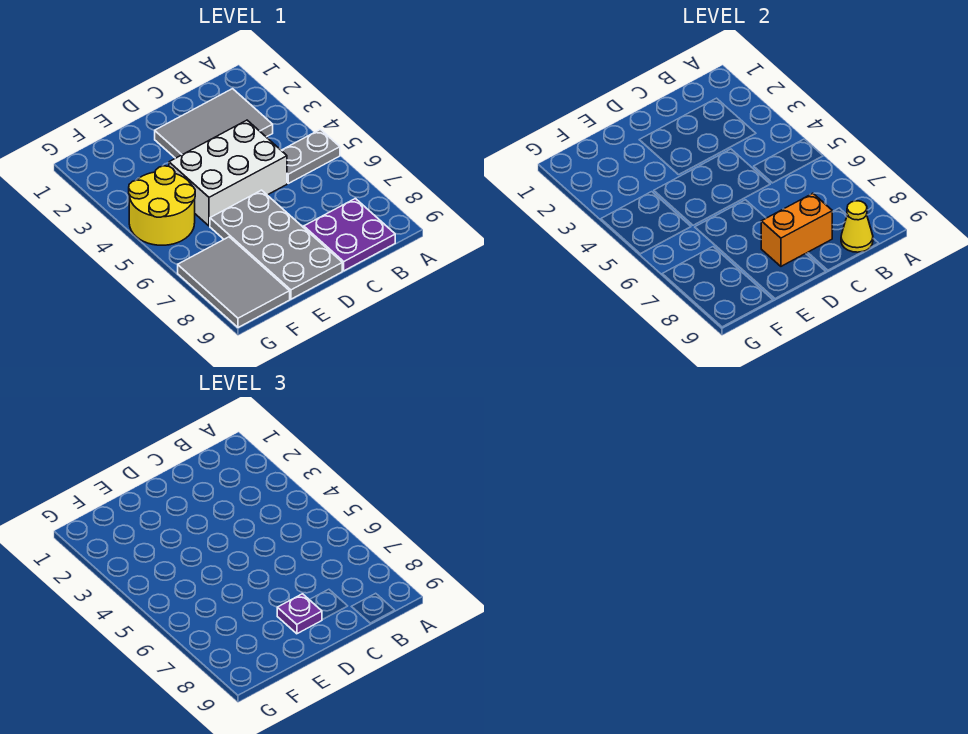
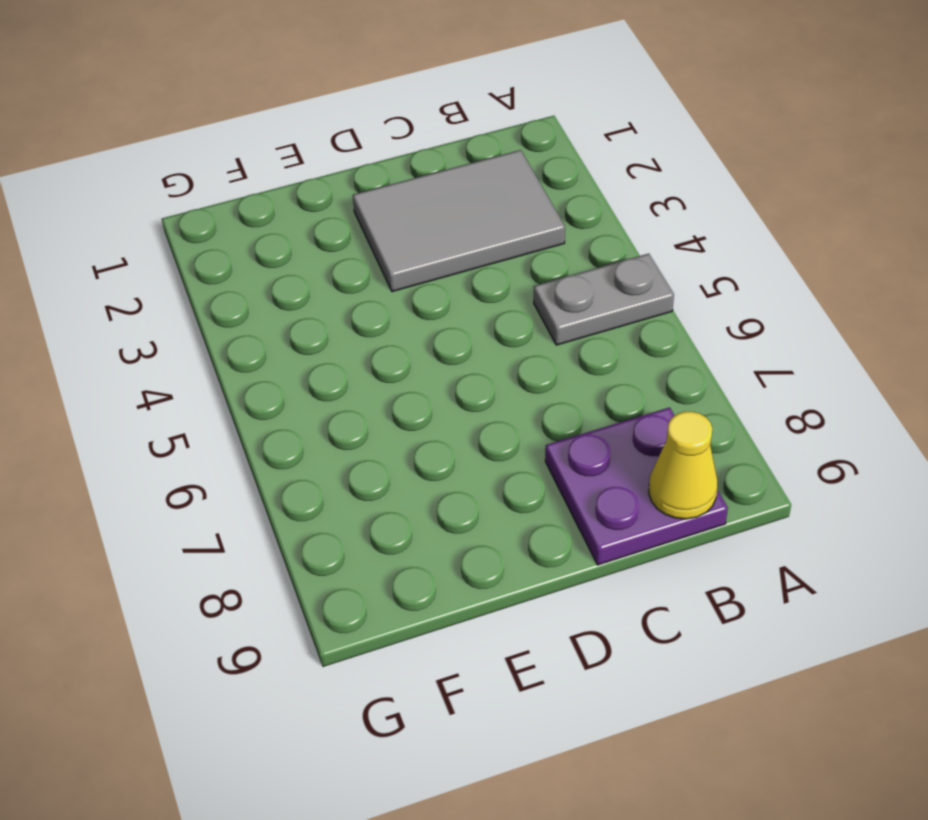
none -> white 2x3 brick [169,120,287,226]
none -> grey 2x4 plate [210,190,342,299]

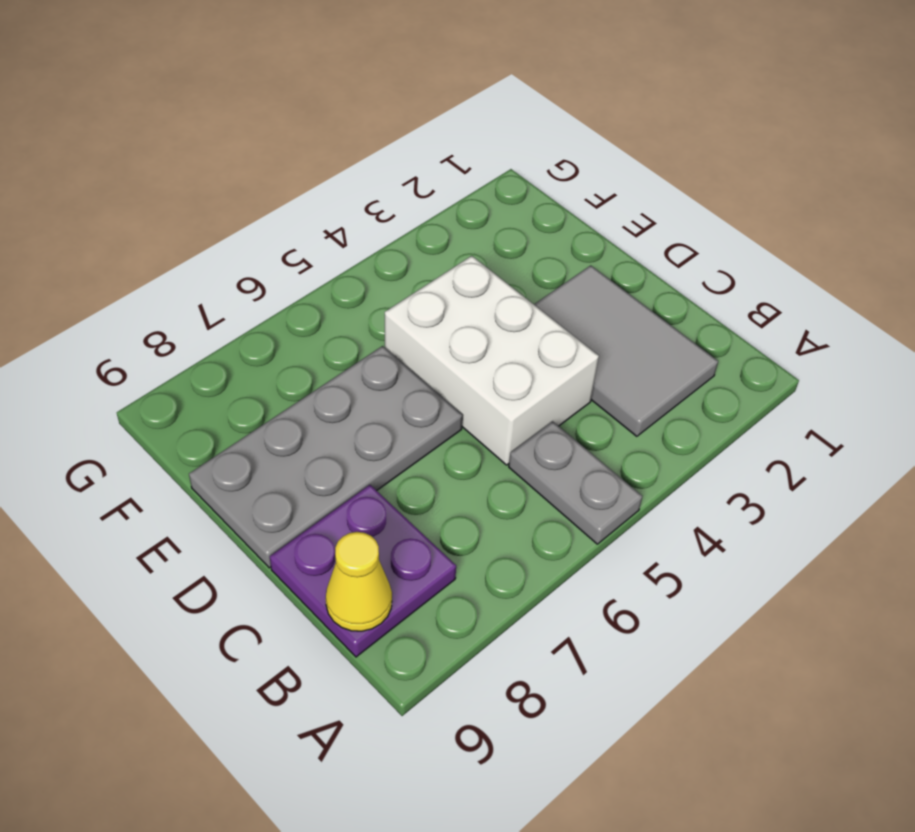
none -> yellow 2x2 round brick [129,166,195,245]
none -> grey 2x3 tile [178,237,290,328]

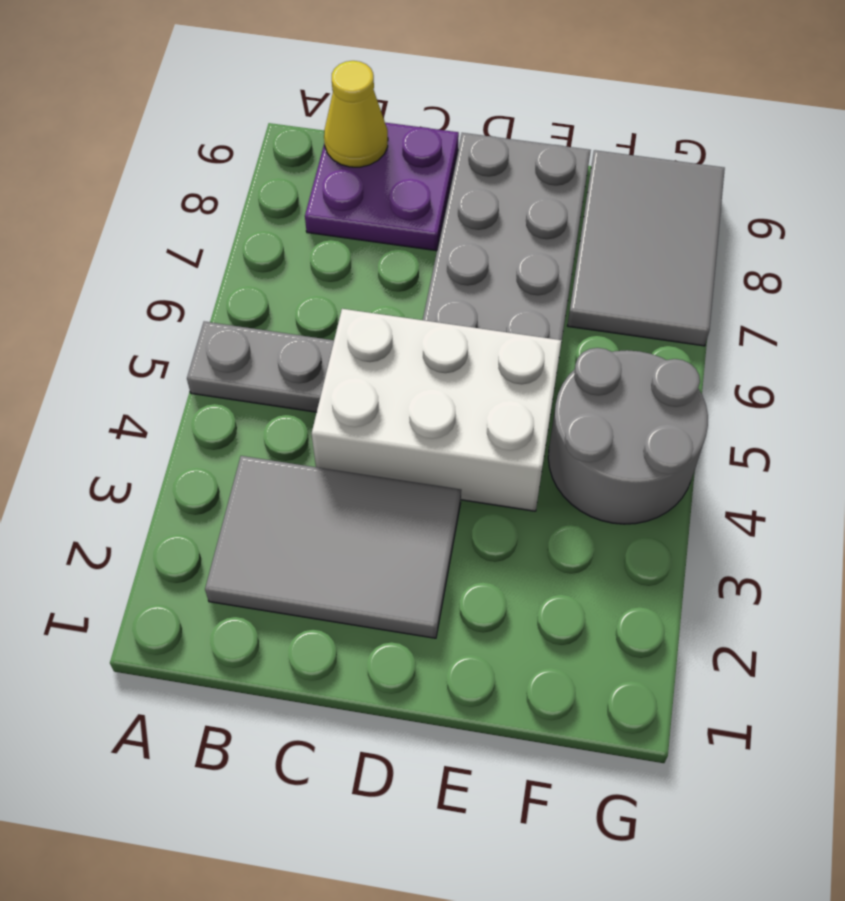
grey 2x2 round brick [548,348,708,524] -> yellow 2x2 round brick [129,166,195,245]
none -> orange 1x2 brick [761,193,832,266]
none -> purple 1x1 plate [277,594,322,634]

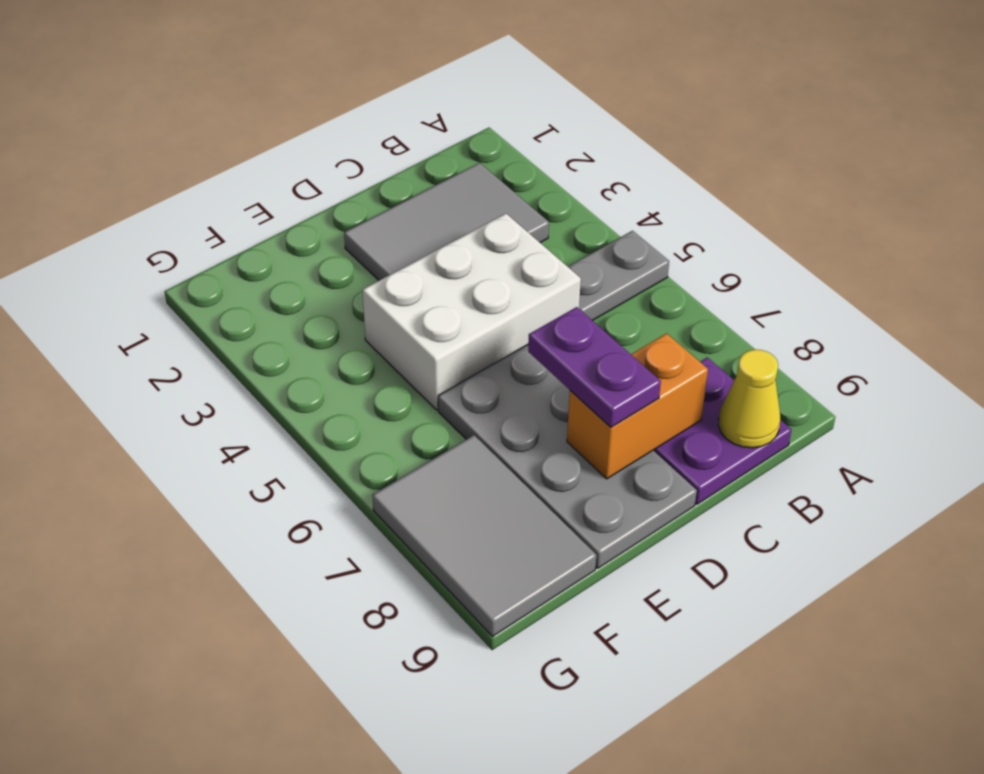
purple 1x2 plate [528,307,661,427] -> purple 1x1 plate [277,594,322,634]
none -> yellow 2x2 round brick [129,166,195,245]

